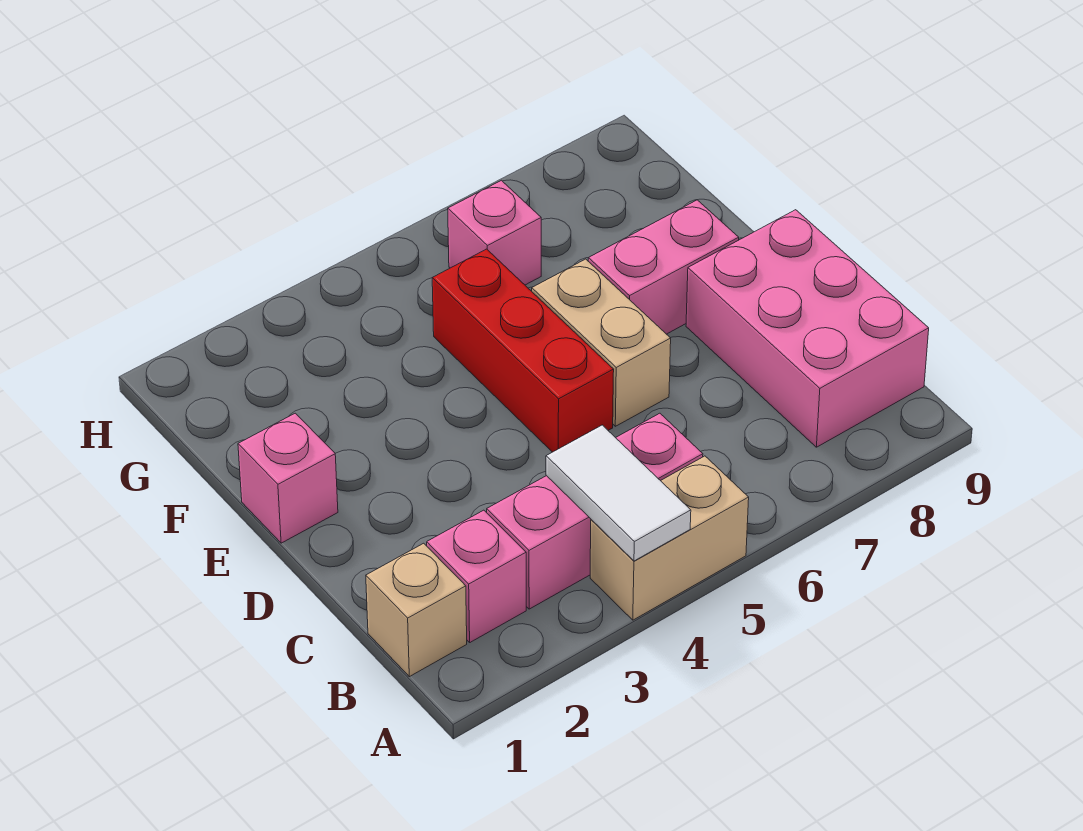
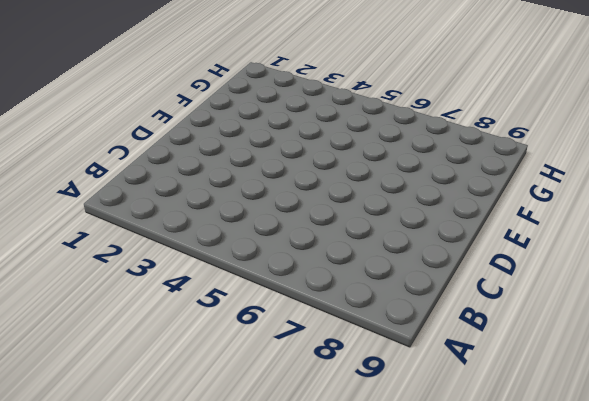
none -> tan 1x2 brick [590,456,749,620]
none -> tan 1x1 brick [366,543,467,677]

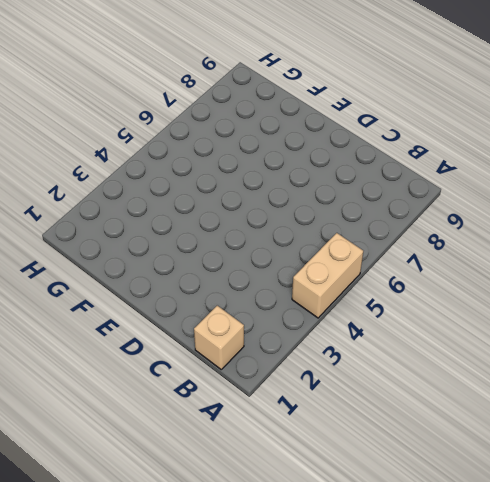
none -> pink 1x1 brick [427,510,526,642]
none -> pink 1x3 brick [487,413,703,609]

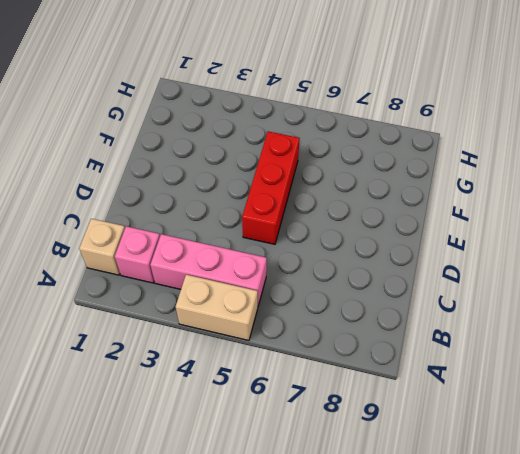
none -> pink 2x3 brick [686,210,929,447]
none -> tan 1x2 brick [532,259,671,426]

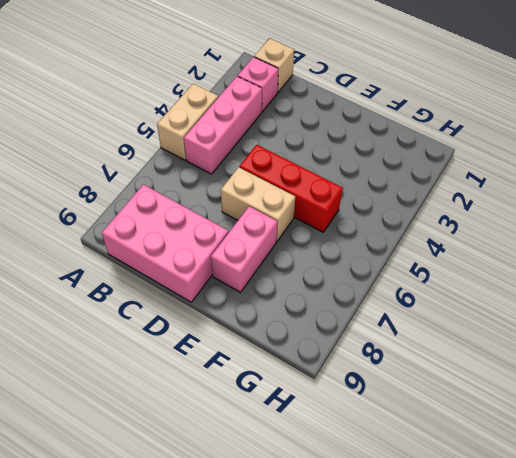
none -> pink 1x1 brick [238,413,338,543]
none -> pink 1x1 brick [448,180,541,285]

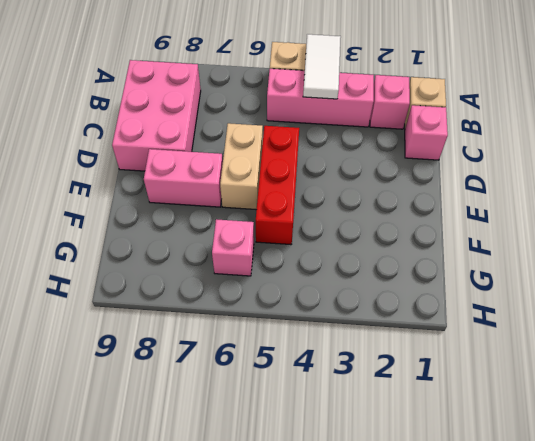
pink 1x1 brick [405,105,448,160] -> pink 1x1 brick moved to [238,413,338,543]

